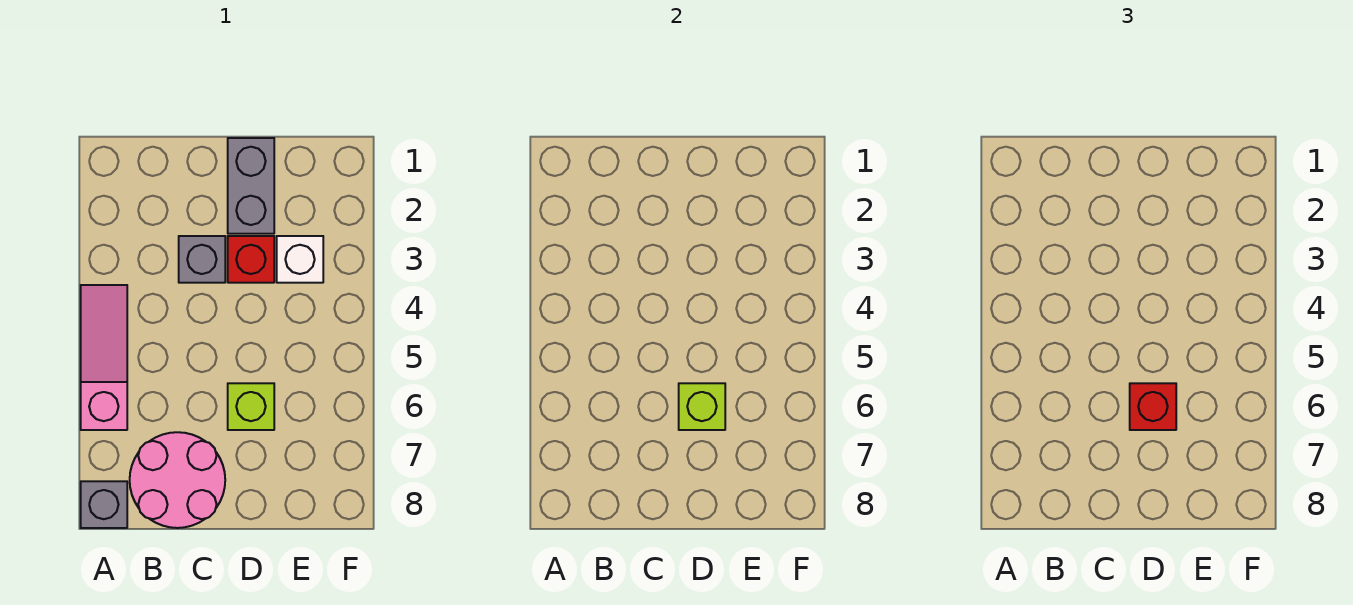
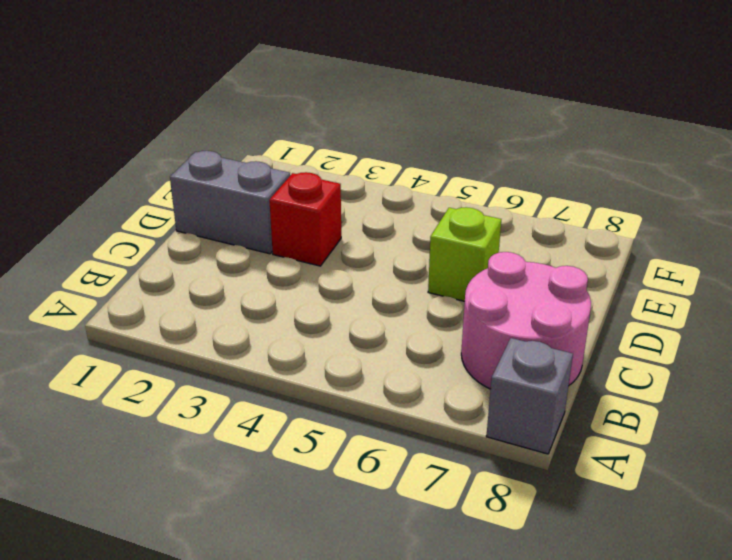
none -> pink 1x3 slope [81,285,127,430]
none -> grey 1x1 brick [179,236,225,283]

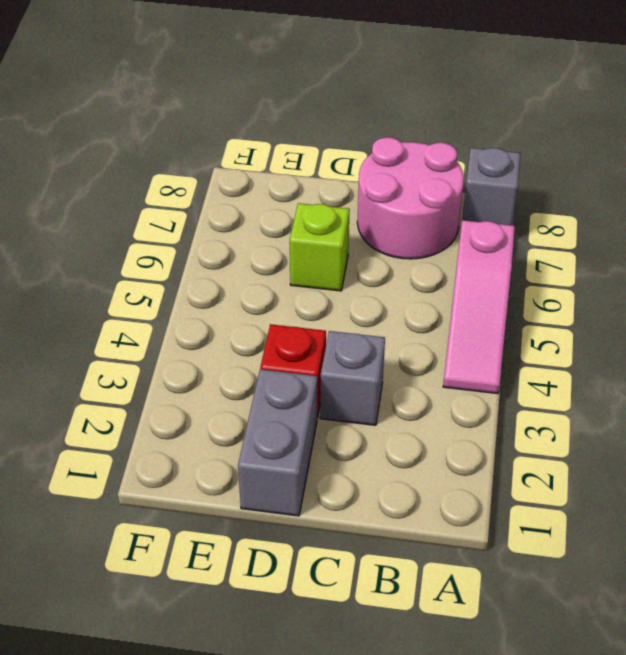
none -> white 1x1 brick [277,236,323,283]
none -> lime 1x1 brick [679,383,725,430]

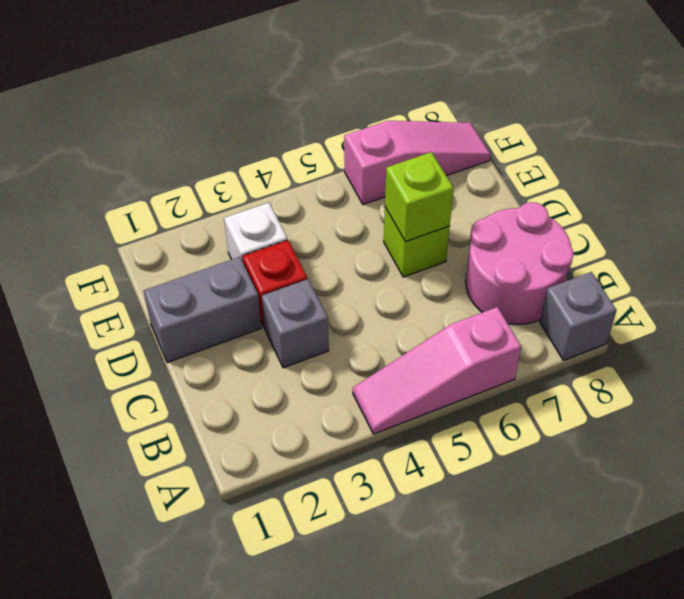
pink 1x3 slope [344,121,491,205] -> none
none -> red 1x1 brick [1130,383,1176,430]

